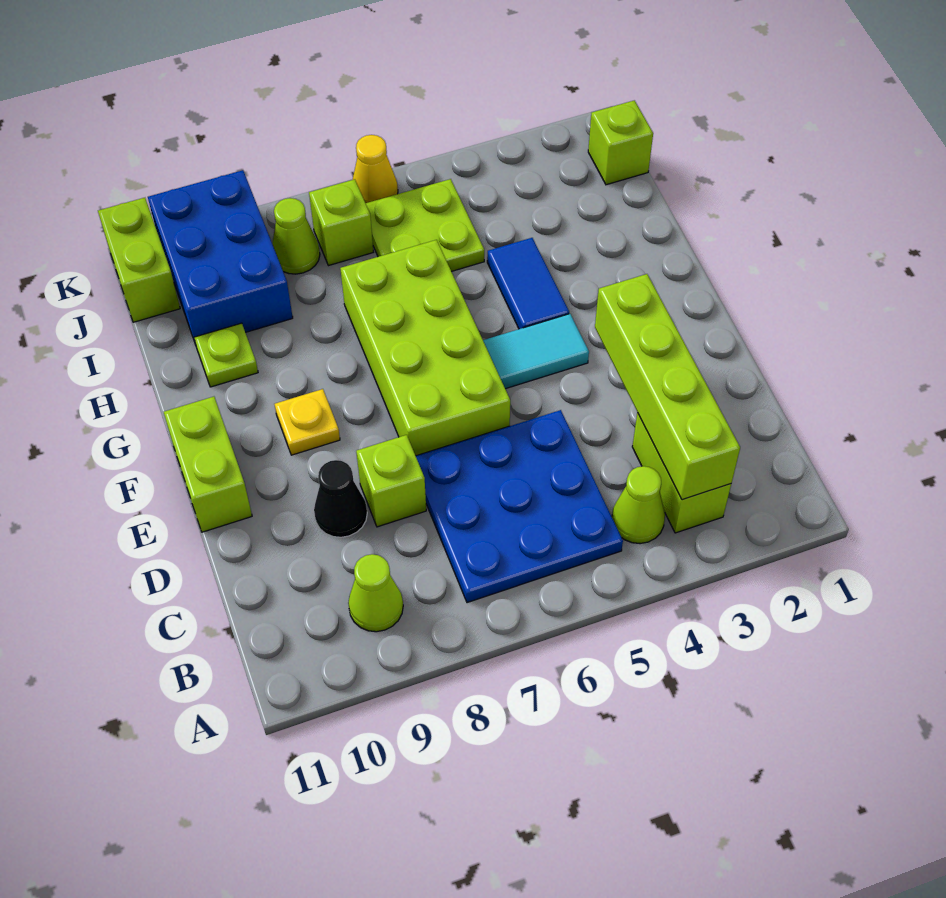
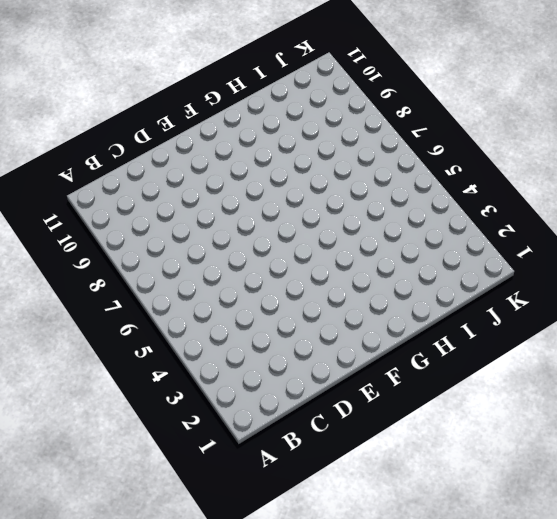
none -> lime 1x2 brick [632,413,731,533]
none -> lime 1x1 cone [612,466,665,544]
none -> blue 3x3 plate [416,410,623,603]

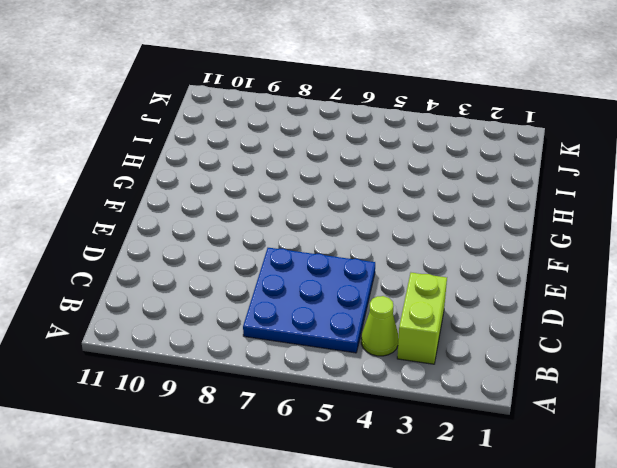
none -> lime 1x1 cone [348,554,403,632]
none -> lime 1x1 brick [356,435,426,527]
none -> black 1x1 cone [314,460,367,537]

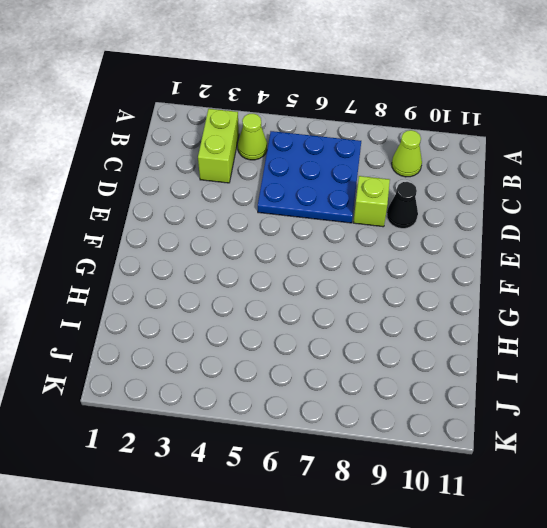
none -> lime 2x4 brick [340,240,510,456]
none -> lime 1x2 brick [164,397,252,532]
none -> cyan 1x2 tile [483,314,589,389]

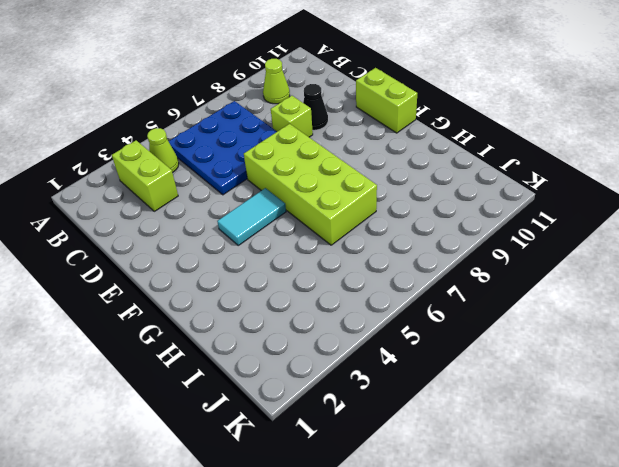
none -> yellow 1x1 plate [275,389,340,455]
none -> blue 1x2 tile [487,238,569,329]
none -> lime 1x1 plate [194,323,258,387]

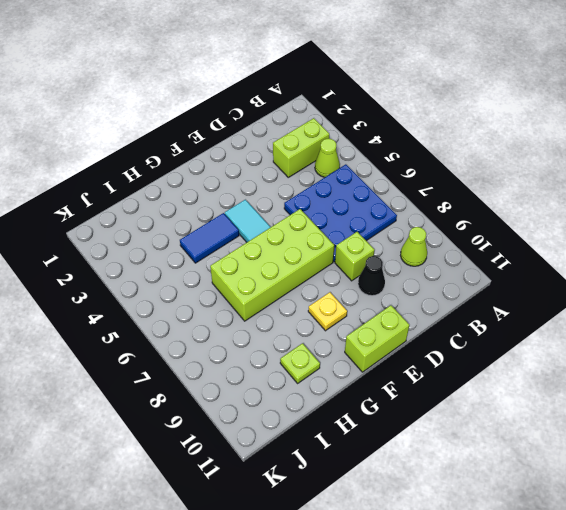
none -> lime 2x2 plate [366,179,484,271]
none -> blue 2x3 brick [148,170,293,345]
none -> lime 1x1 brick [588,100,653,185]

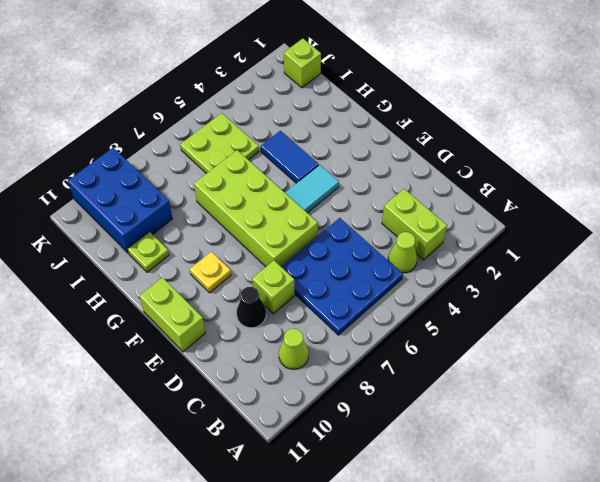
none -> lime 1x1 brick [309,179,373,266]
none -> lime 1x1 cone [272,198,320,274]
none -> lime 1x2 brick [98,198,180,322]

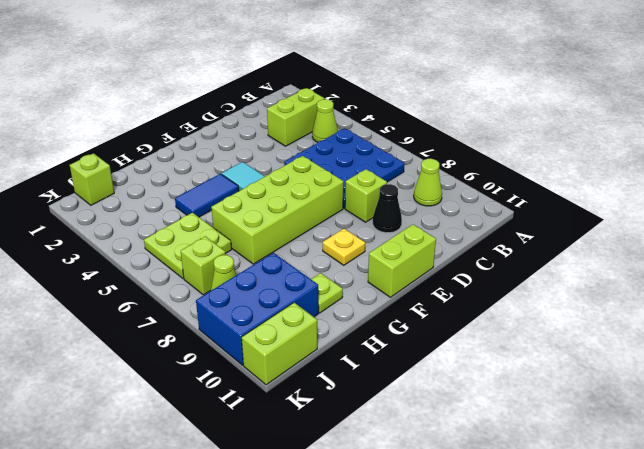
none -> yellow 1x1 cone [353,135,398,203]
none -> lime 1x4 brick [595,274,740,500]

